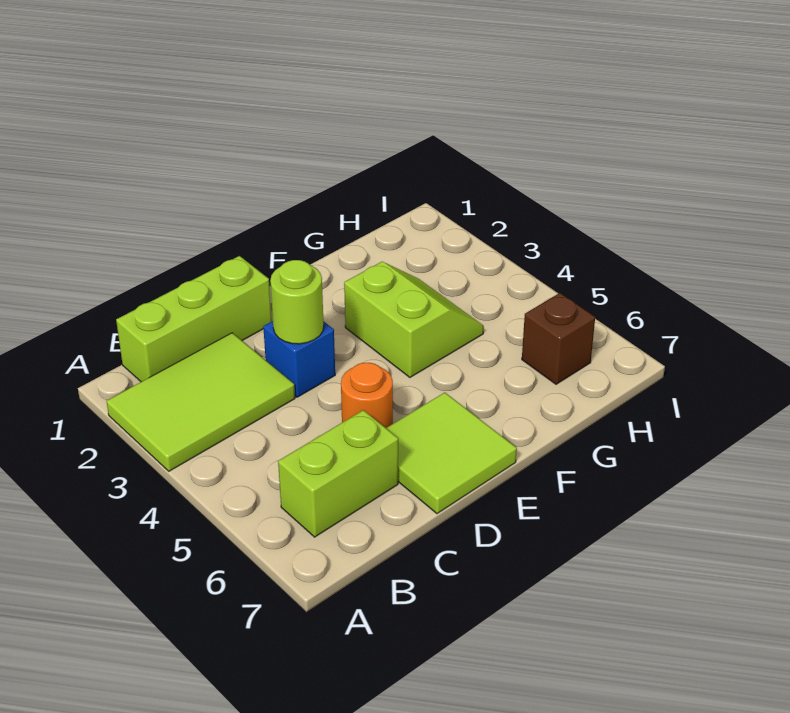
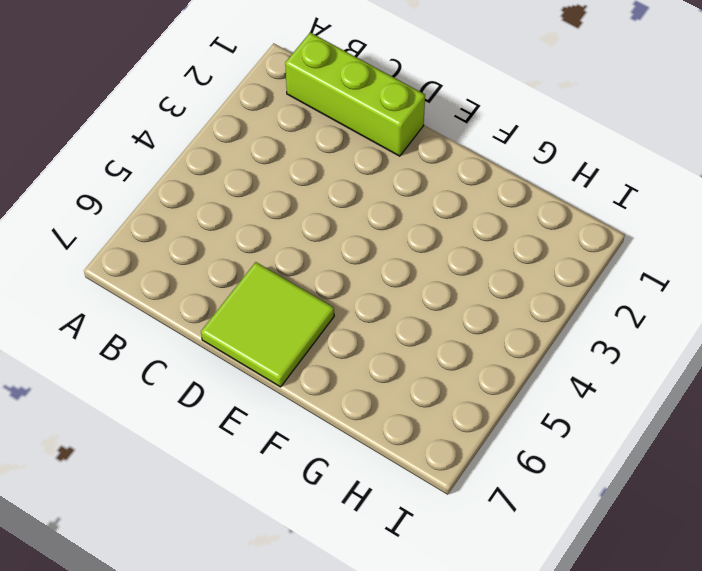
none -> lime 2x3 tile [107,333,295,471]
none -> lime 1x2 brick [278,410,398,537]

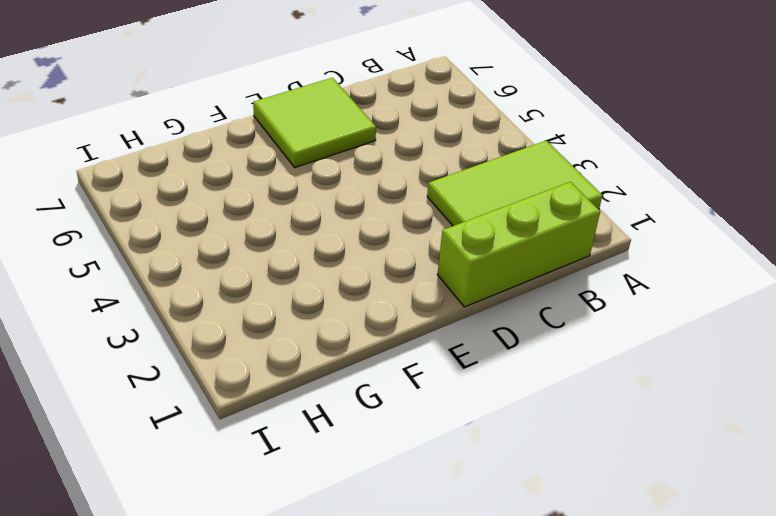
none -> lime 1x2 brick [278,410,398,537]
none -> blue 1x1 brick [263,321,335,397]

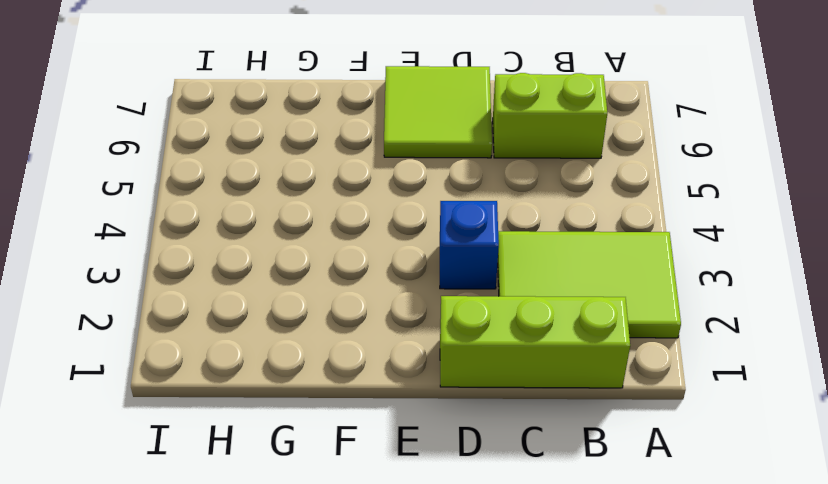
none -> orange 1x1 round brick [341,363,393,428]
none -> lime 2x2 slope [344,262,484,377]

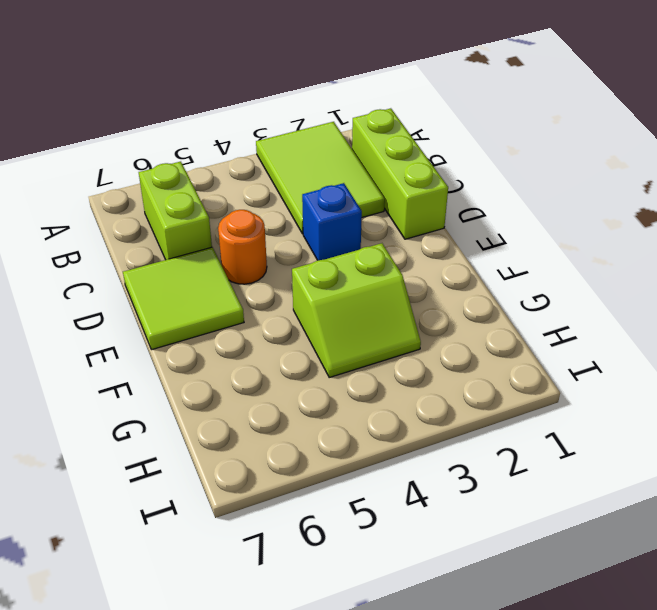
none -> brown 1x1 brick [522,293,595,384]
none -> lime 1x1 round brick [270,260,324,344]

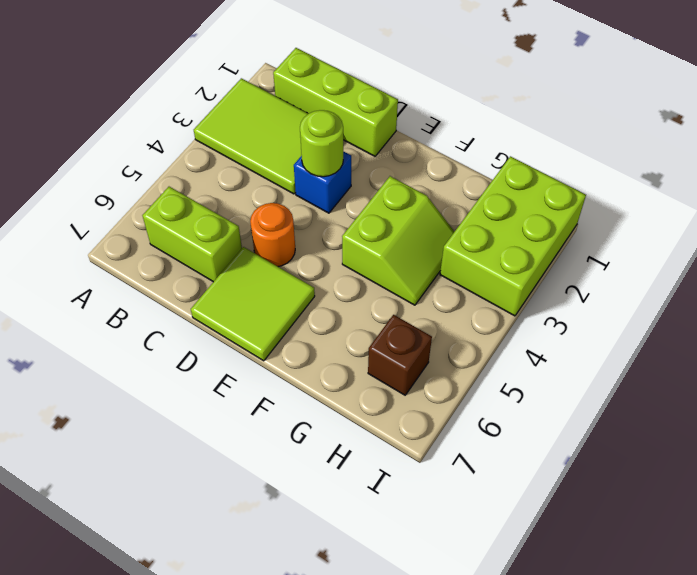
lime 2x3 brick [440,156,586,316] -> none

